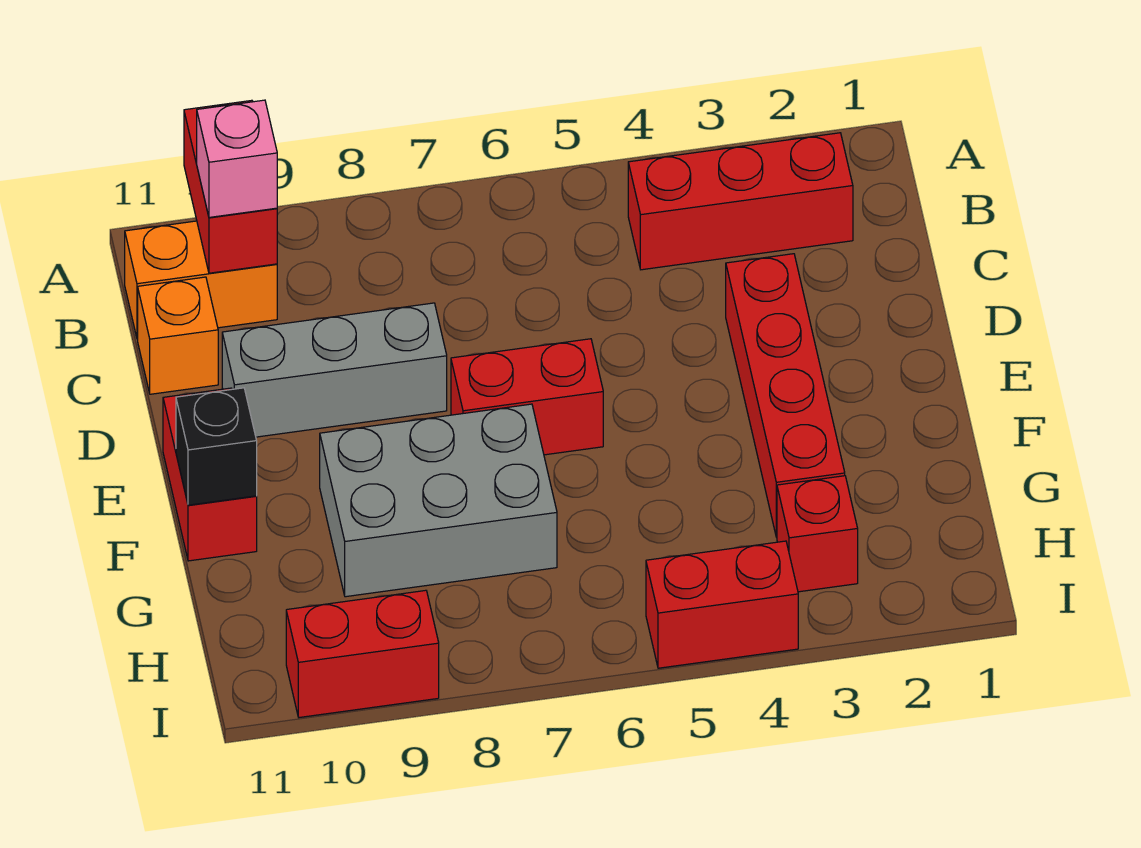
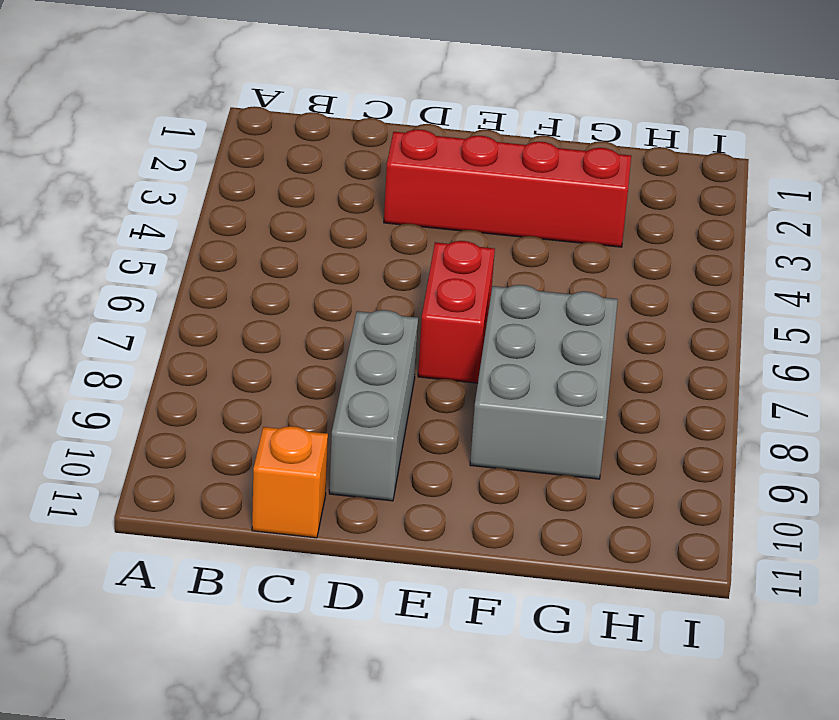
none -> red 1x3 brick [628,133,853,270]
none -> orange 1x2 brick [125,221,277,339]
none -> red 1x2 brick [163,388,257,561]

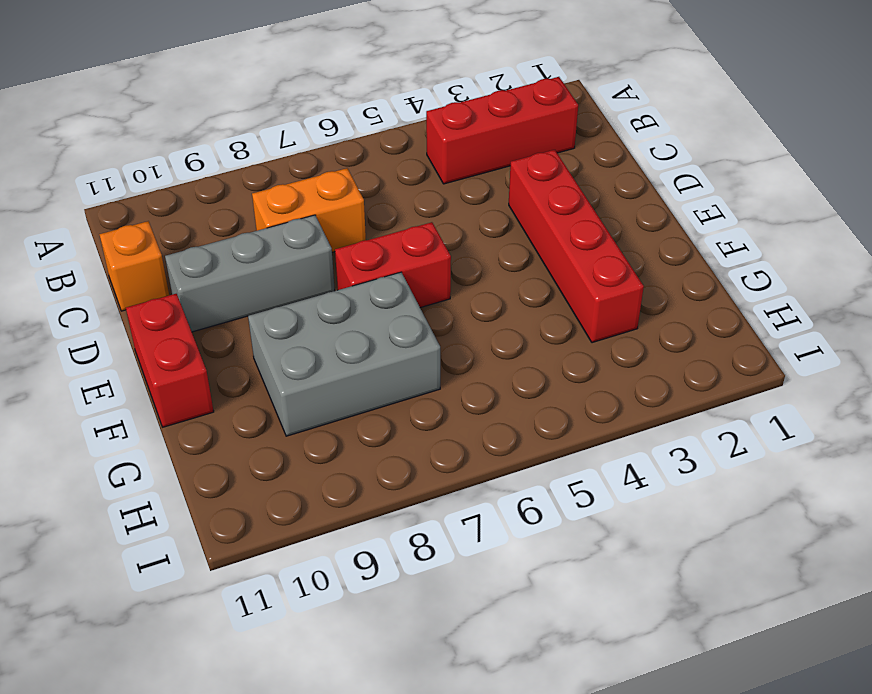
orange 1x2 brick [252,168,366,252] -> orange 1x2 brick moved to [125,221,277,339]
none -> red 1x1 brick [777,476,858,592]
none -> red 1x2 brick [646,541,798,668]
none -> red 1x2 brick [286,590,439,717]

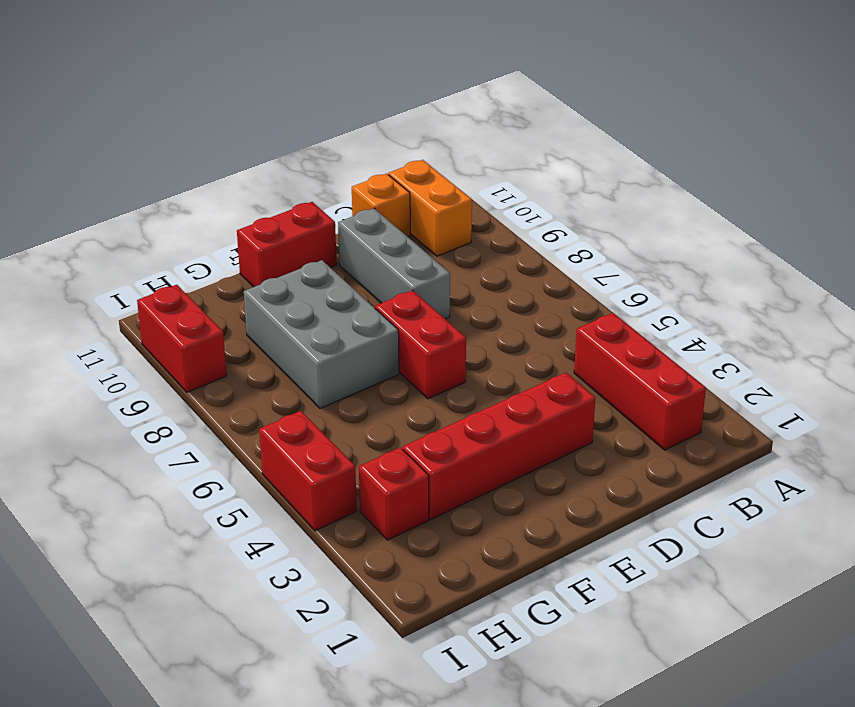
none -> red 1x2 brick [184,100,277,273]
none -> black 1x1 brick [176,388,257,505]
none -> pink 1x1 brick [197,100,277,217]

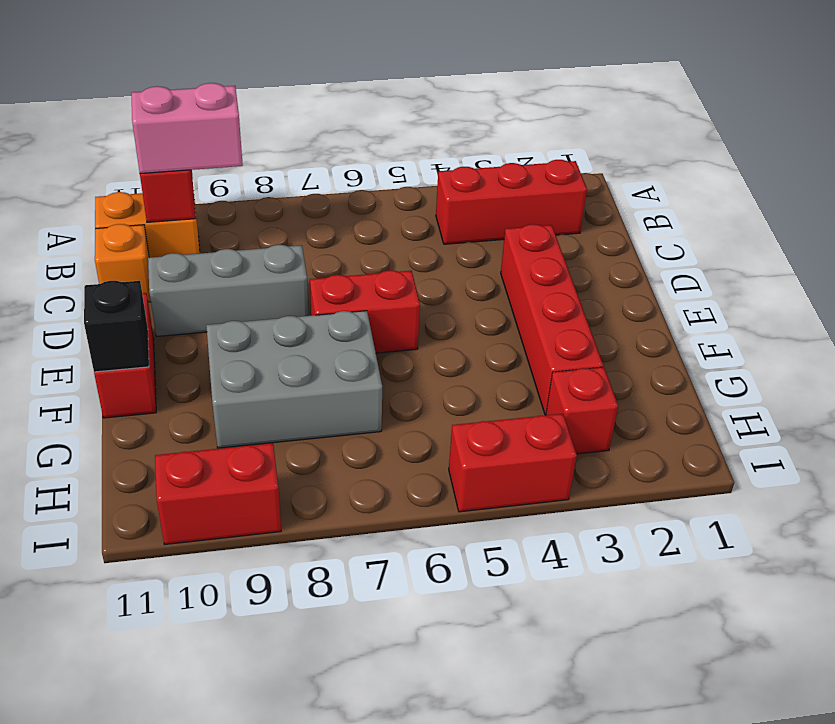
pink 1x2 brick [131,83,243,173] -> pink 1x1 brick [197,100,277,217]

